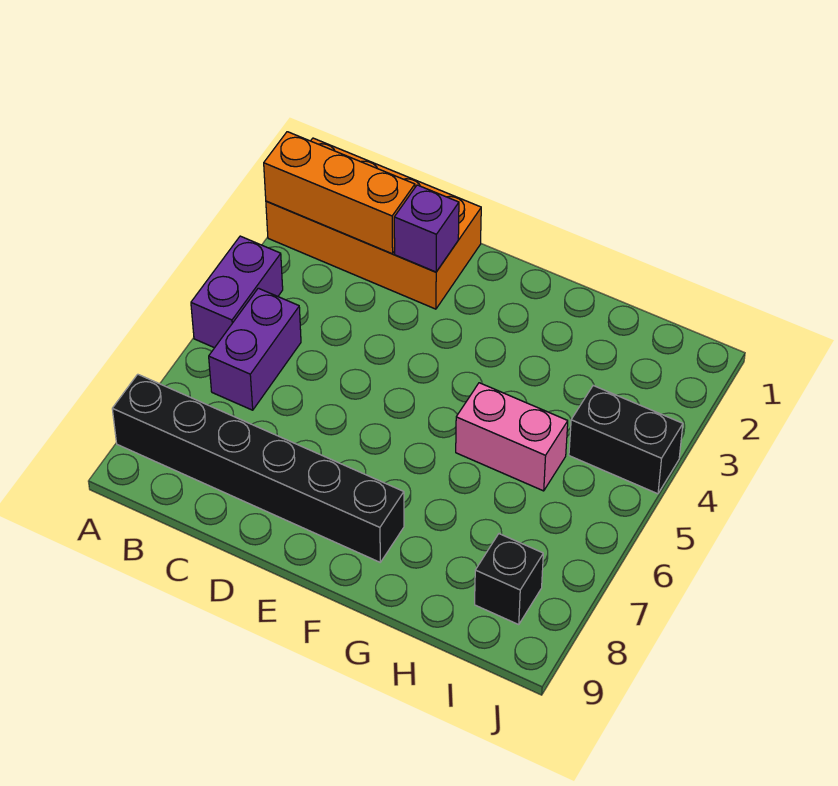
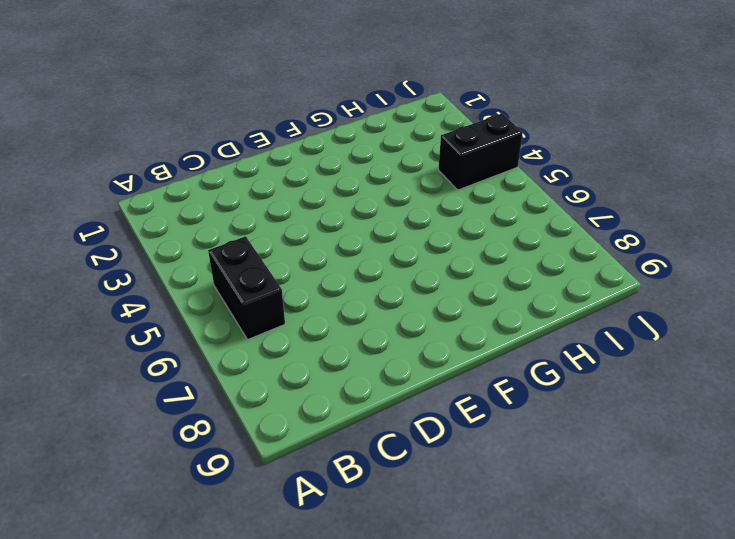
black 1x2 brick [208,236,285,340] -> purple 1x2 brick [209,288,301,410]
none -> orange 2x4 brick [266,138,481,309]
none -> purple 1x2 brick [191,236,283,348]

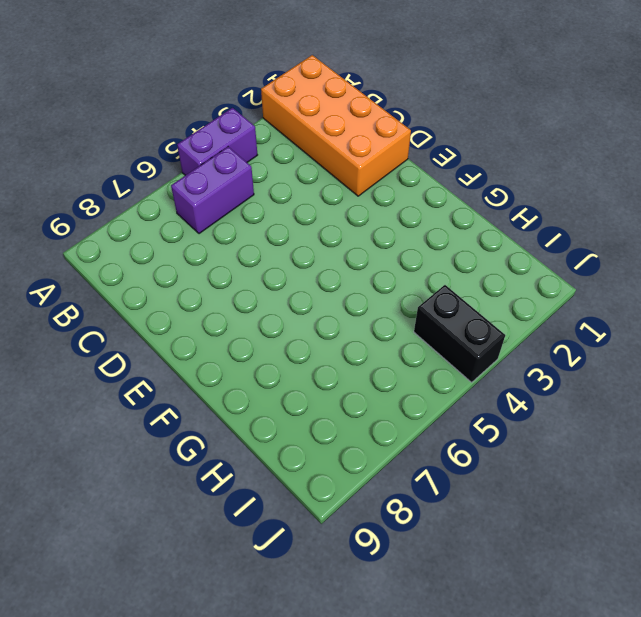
none -> black 1x6 brick [112,374,404,562]
none -> pink 1x2 brick [456,383,568,491]

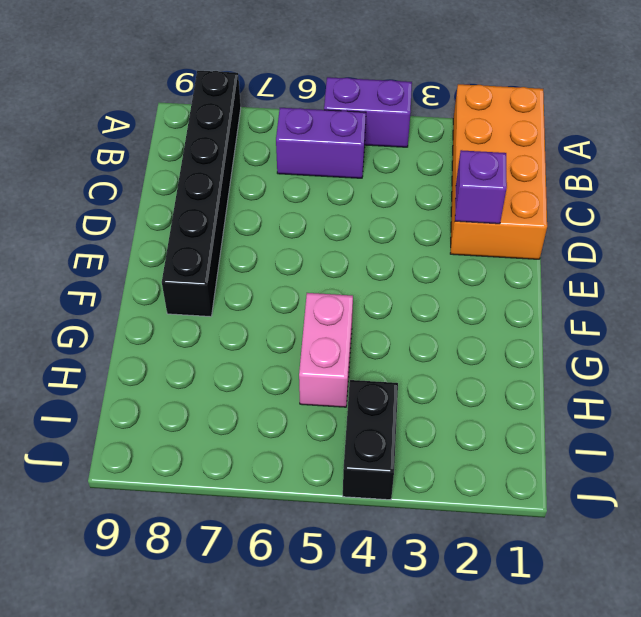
none -> black 1x1 brick [475,534,543,624]
none -> orange 1x3 brick [264,132,415,254]

